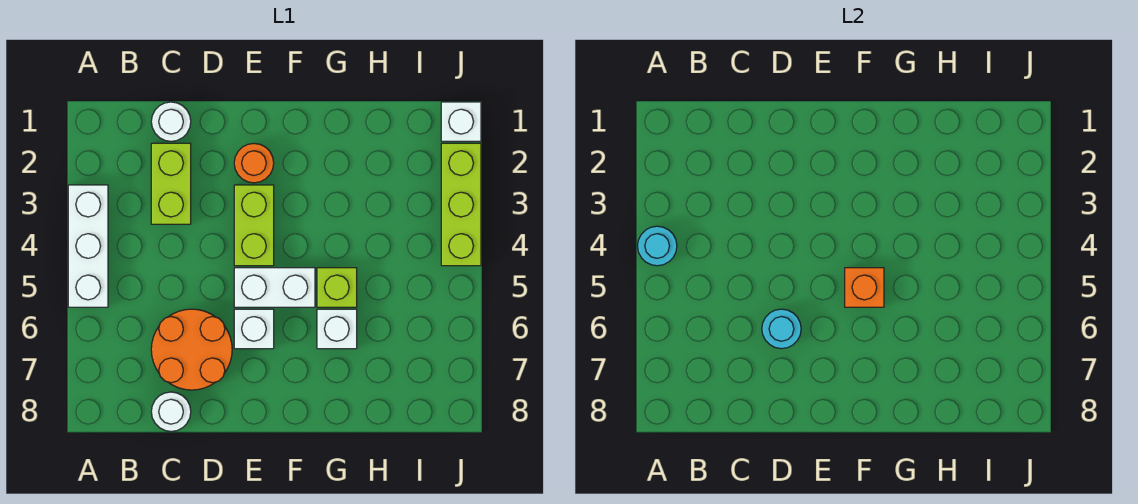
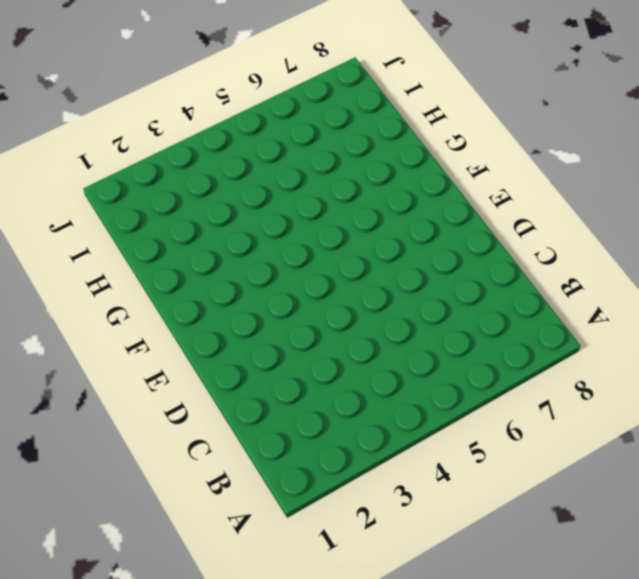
none -> white 1x3 brick [68,185,108,307]
none -> white 1x1 round brick [151,102,191,141]
none -> lime 1x2 brick [151,143,191,224]

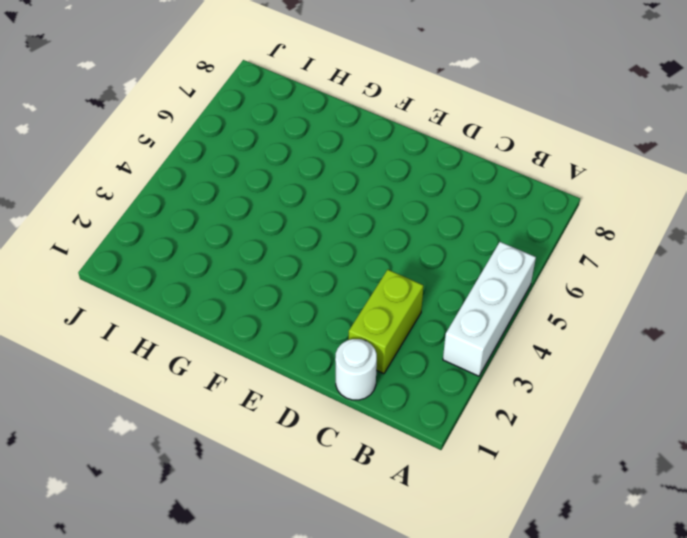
none -> orange 2x2 round brick [151,309,232,390]
none -> white 1x1 round brick [151,392,191,431]
none -> orange 1x1 round brick [234,144,274,183]

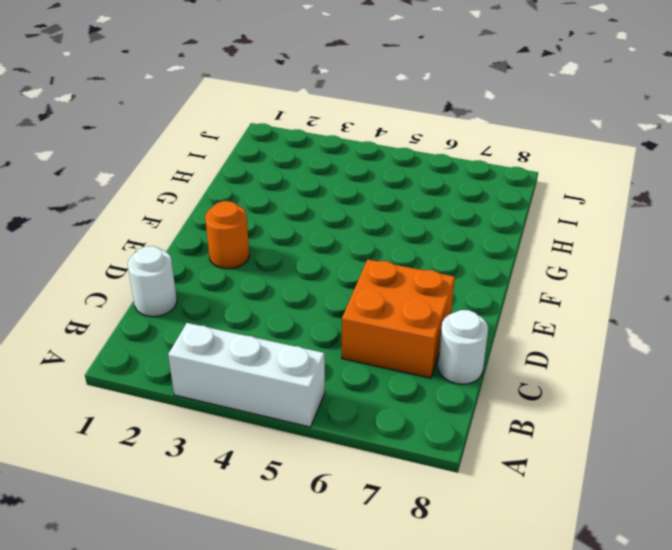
orange 2x2 brick [342,260,455,378] -> orange 2x2 round brick [151,309,232,390]
none -> lime 1x2 brick [151,143,191,224]
none -> lime 1x2 brick [234,185,274,266]
none -> white 1x2 brick [234,268,315,307]

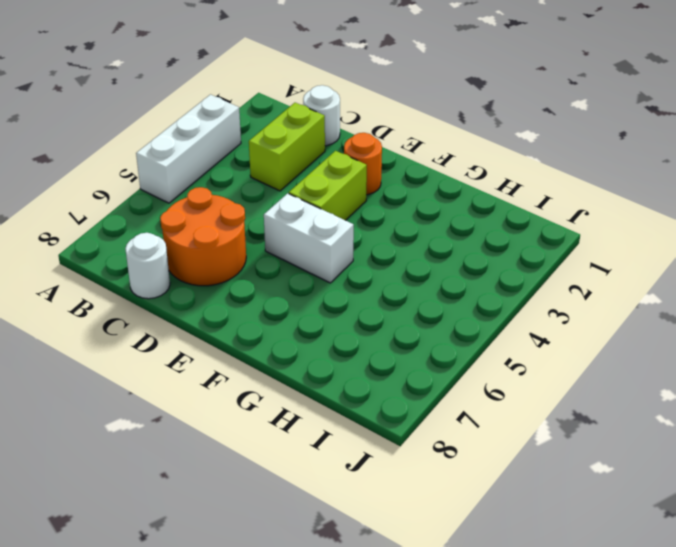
none -> white 1x1 brick [234,309,274,349]
none -> lime 1x1 brick [317,268,357,307]
none -> white 1x1 brick [317,309,357,349]

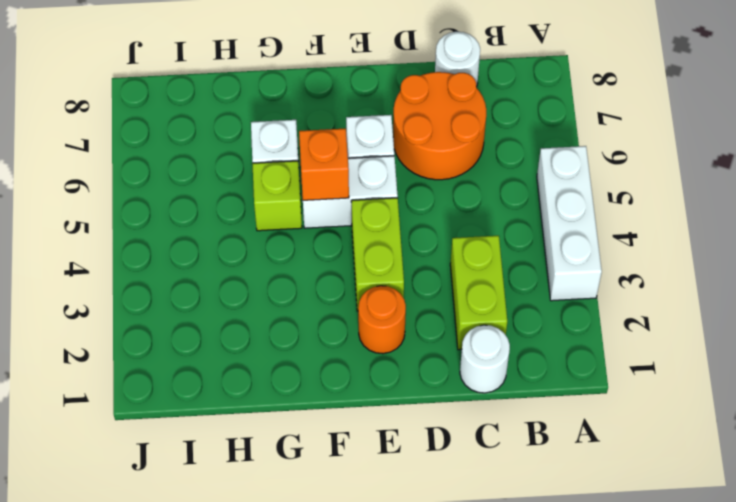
none -> white 1x1 brick [441,102,481,141]
none -> lime 1x3 brick [441,143,481,266]
none -> cyan 1x1 round brick [638,226,677,266]

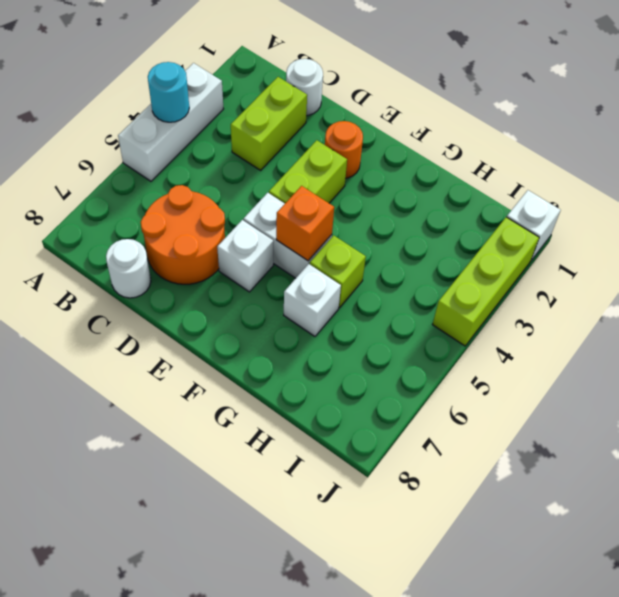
none -> cyan 1x1 round brick [762,309,801,349]

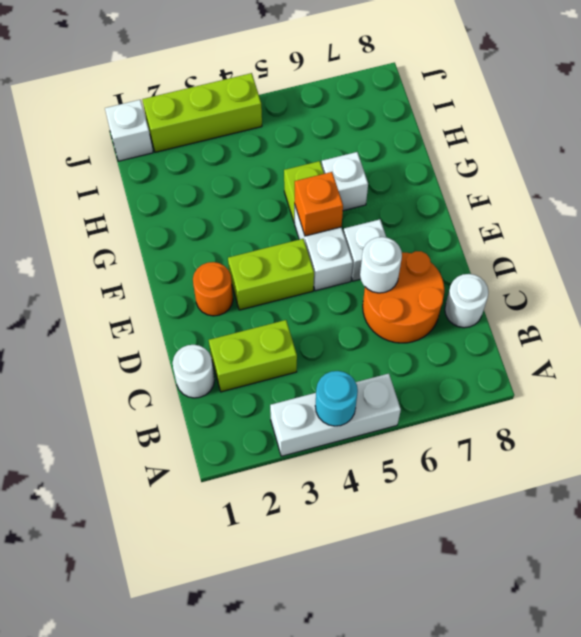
white 1x1 round brick [360,237,402,293] -> cyan 1x1 round brick [762,309,801,349]

